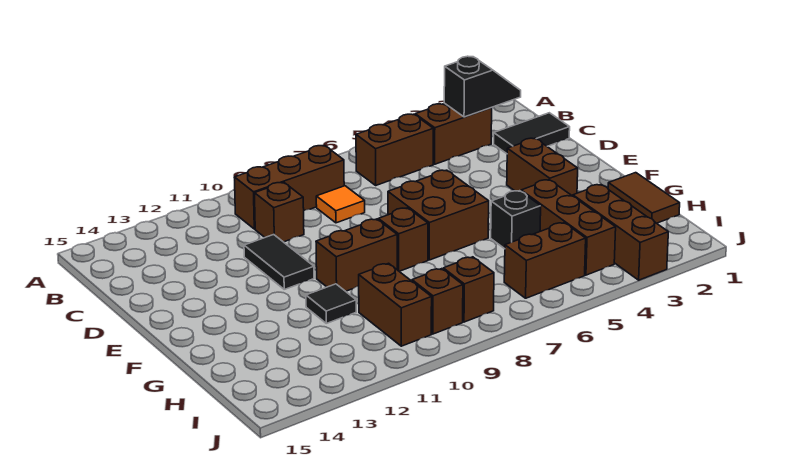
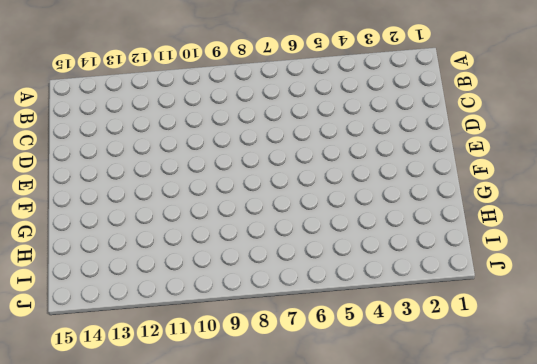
none -> brown 1x2 brick [415,103,492,164]
none -> brown 1x2 brick [356,114,433,185]
none -> brown 1x3 brick [234,146,344,229]

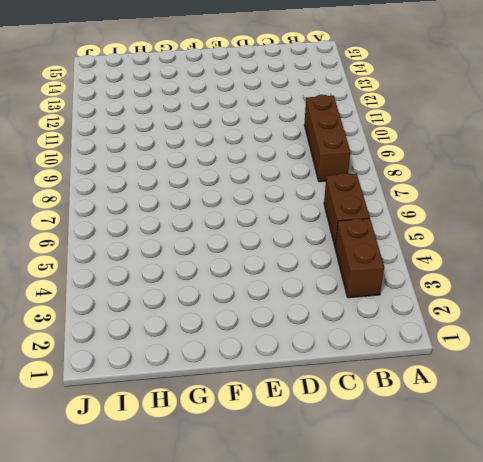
none -> black 1x2 tile [494,113,570,154]
none -> orange 1x1 tile [316,186,365,223]
none -> brown 1x1 brick [255,182,304,242]

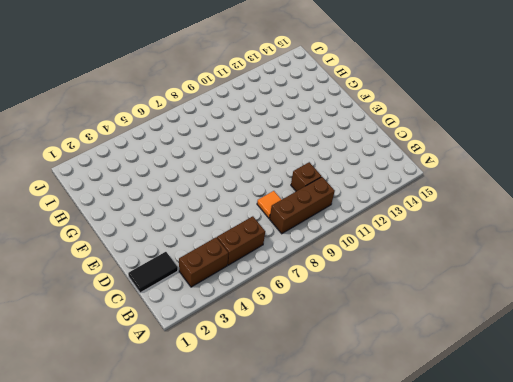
none -> black 1x2 tile [244,235,314,289]
none -> brown 1x2 brick [507,138,578,196]
none -> brown 2x2 brick [388,170,489,260]

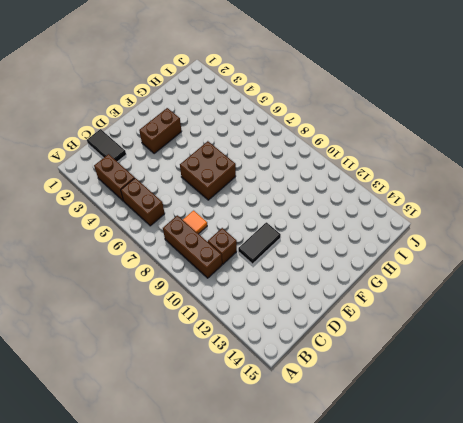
none -> brown 1x1 brick [378,208,428,271]
none -> brown 1x2 brick [316,219,397,291]
none -> brown 1x2 tile [608,173,680,223]

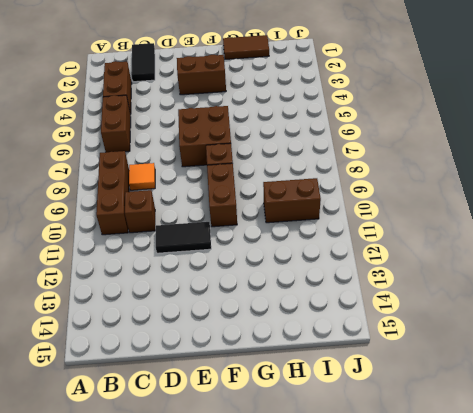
none -> brown 1x3 brick [521,180,616,275]
none -> black 1x1 brick [491,191,541,249]
none -> black 1x1 tile [306,284,356,323]

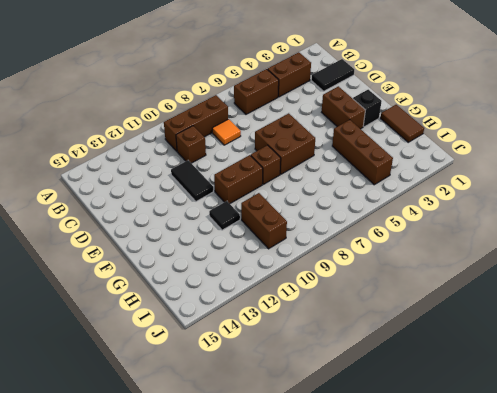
black 1x1 brick [353,89,382,127] -> black 1x1 brick moved to [491,191,541,249]
none -> brown 1x3 brick [573,185,668,280]
none -> brown 1x2 brick [504,223,586,298]
none -> brown 1x1 brick [443,257,494,322]

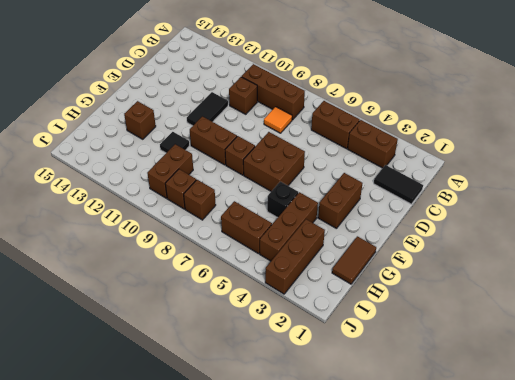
brown 1x1 brick [124,101,156,139] -> none
none -> black 1x2 slope [444,56,521,117]

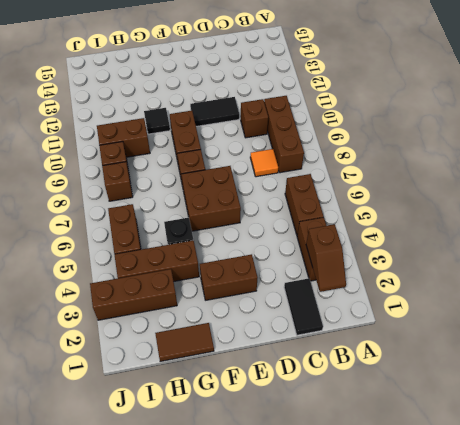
brown 1x2 slope [306,224,346,292] -> black 1x2 slope [444,56,521,117]

